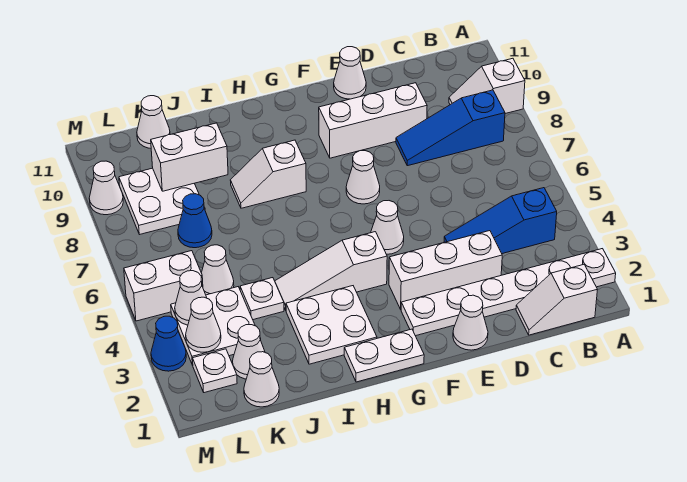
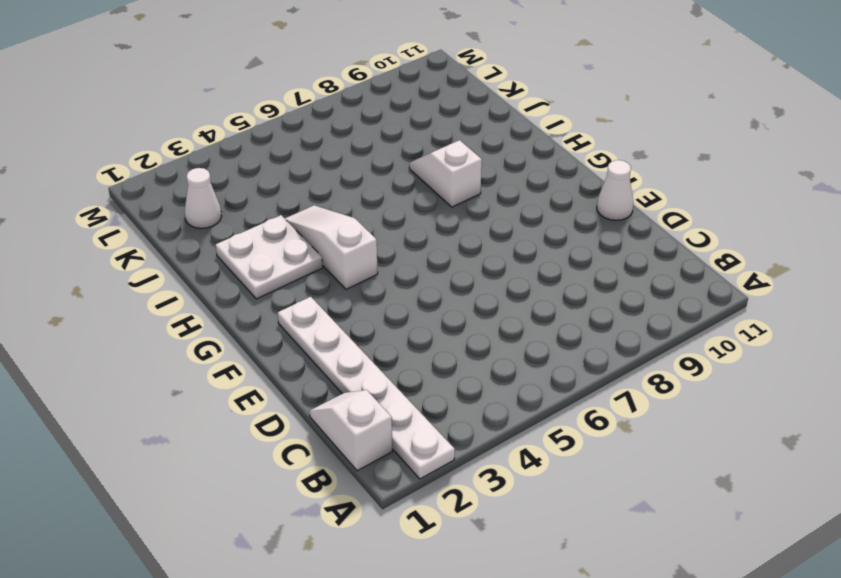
none -> white 1x2 slope [449,58,525,114]
none -> blue 1x3 slope [444,188,557,254]
none -> blue 1x3 slope [396,90,505,166]
none -> white 1x3 brick [389,231,502,309]

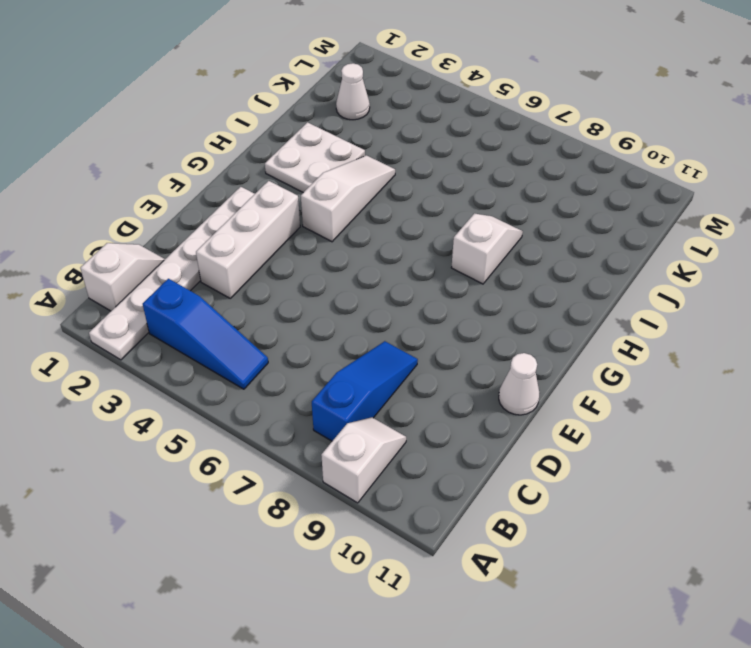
blue 1x3 slope [143,279,268,389] -> blue 1x3 slope turned to [444,188,557,254]
none -> white 1x3 brick [319,83,427,158]
none -> white 1x1 cone [453,295,488,350]
none -> white 1x1 cone [371,201,404,254]
none -> white 1x1 cone [346,151,380,204]

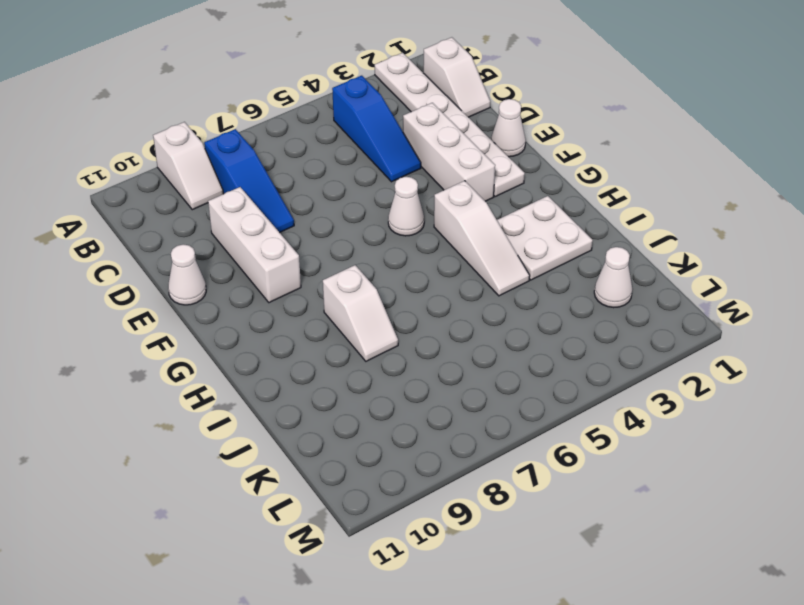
none -> white 1x1 cone [346,151,380,204]
none -> white 1x2 plate [344,329,424,382]
none -> white 1x1 plate [240,278,284,320]
none -> white 1x1 cone [244,352,279,407]

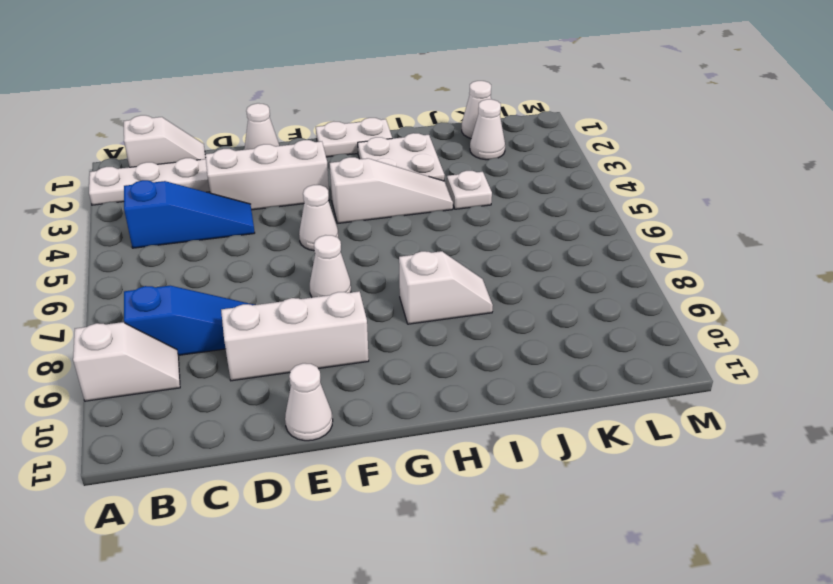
none -> white 2x2 plate [171,287,261,365]
none -> white 1x1 cone [202,245,234,295]
none -> blue 1x1 cone [178,194,212,248]
none -> white 2x2 plate [119,168,205,235]

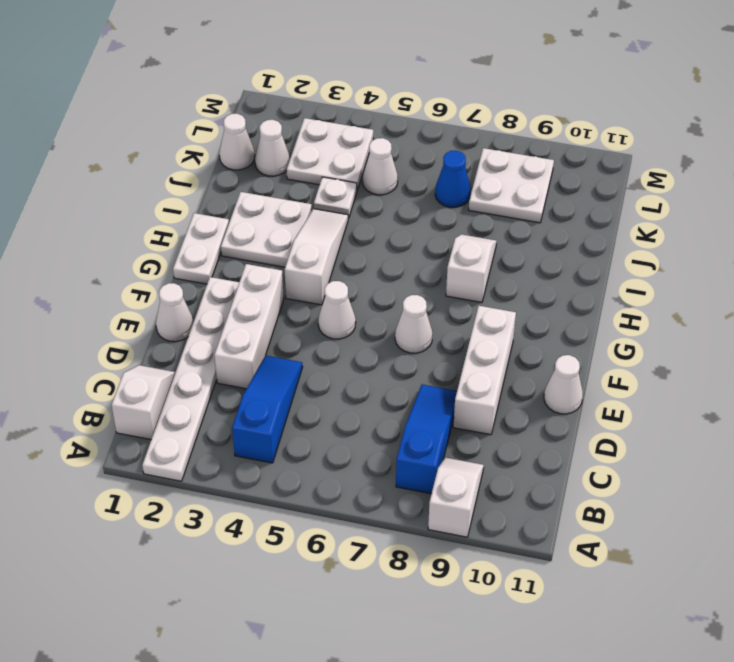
none -> white 1x1 cone [137,96,170,148]
none -> white 1x1 plate [193,349,237,393]
none -> white 1x2 brick [124,251,203,321]
none -> blue 1x1 cone [151,316,186,371]

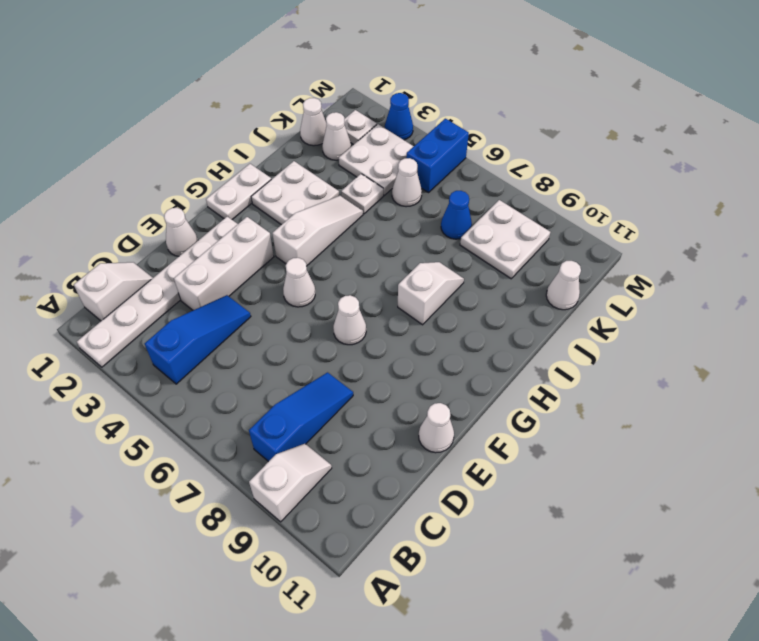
blue 1x2 brick [406,119,469,193] -> white 1x2 brick [124,251,203,321]
none -> white 1x3 brick [319,83,427,158]
none -> white 1x1 cone [89,161,123,215]
none -> white 1x2 brick [151,123,228,191]
none -> white 1x1 cone [186,297,221,352]

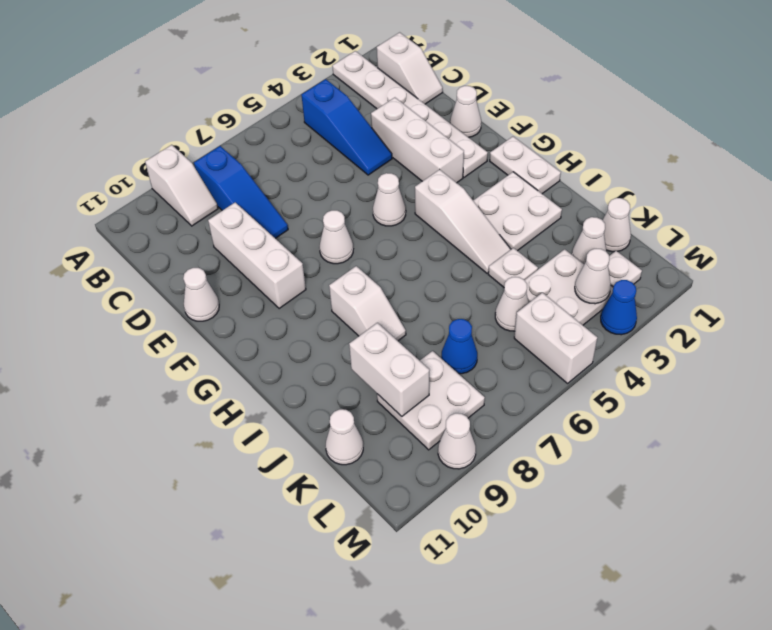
none -> white 1x1 cone [175,271,207,325]

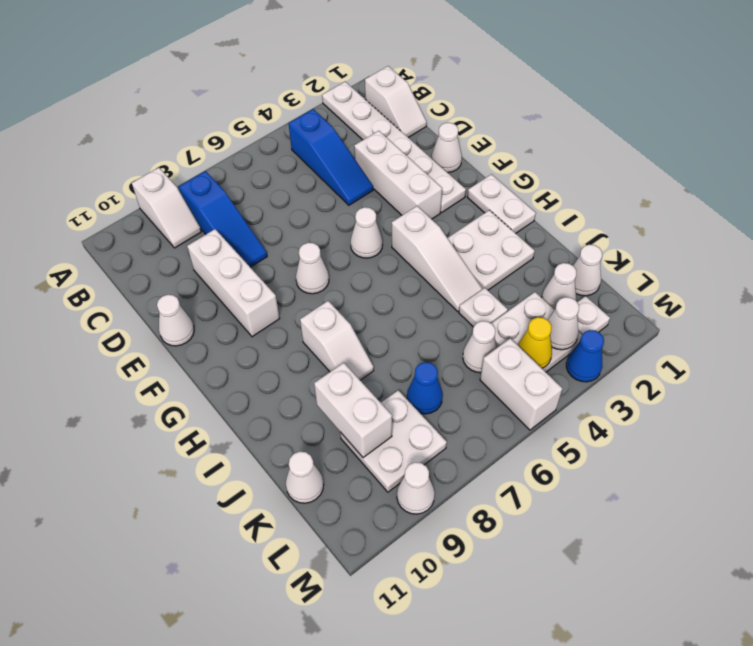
yellow 1x1 cone [518,317,552,368] -> white 1x1 cone [175,271,207,325]

